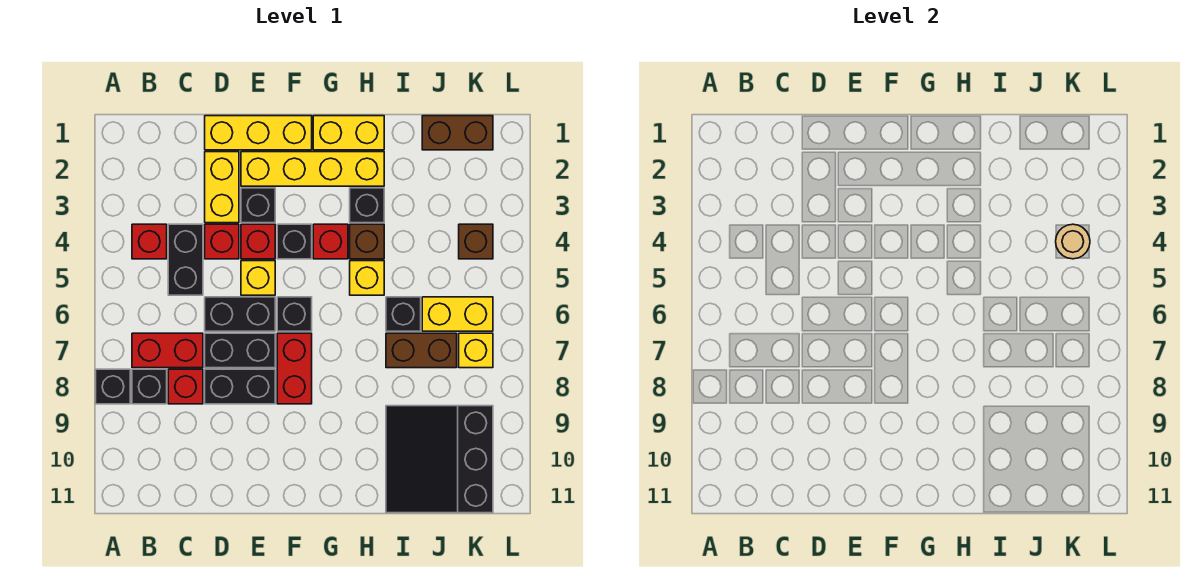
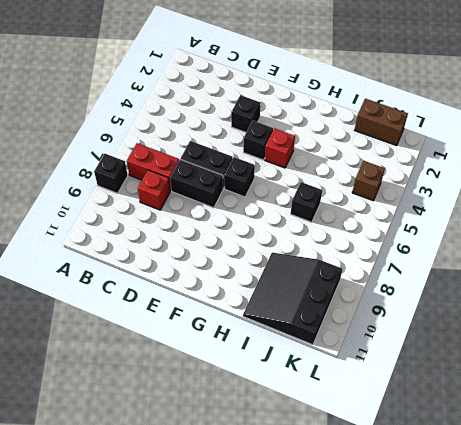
none -> red 1x1 brick [132,224,167,259]
none -> black 1x1 brick [132,369,167,404]
none -> black 1x2 brick [168,224,203,295]
none -> yellow 1x3 brick [205,116,312,150]

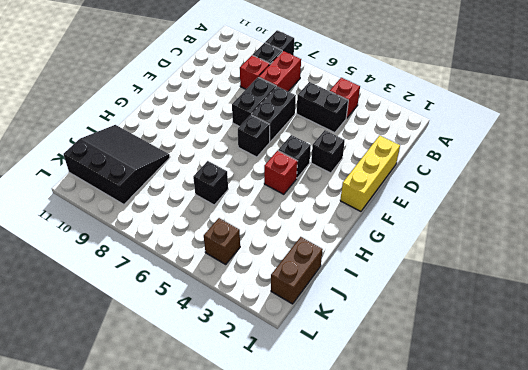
none -> yellow 1x2 brick [205,152,239,223]
none -> red 1x1 brick [205,224,239,259]
none -> black 1x2 brick [205,369,275,404]
none -> yellow 1x4 brick [241,152,384,186]

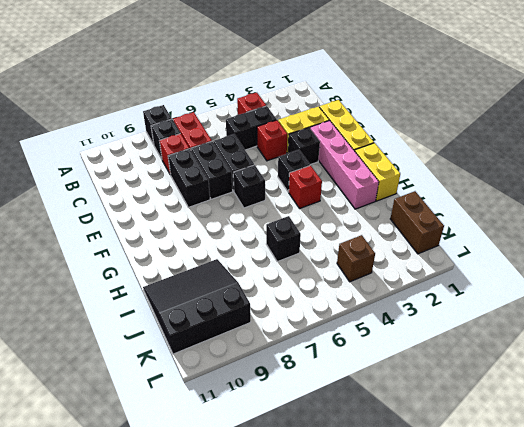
pink 1x4 brick [310,120,379,209] -> yellow 1x4 brick [241,152,384,186]
none -> red 1x1 brick [241,224,275,259]
none -> yellow 1x1 brick [241,261,275,295]
none -> red 1x2 brick [277,333,312,404]
none -> black 1x1 brick [350,188,384,223]

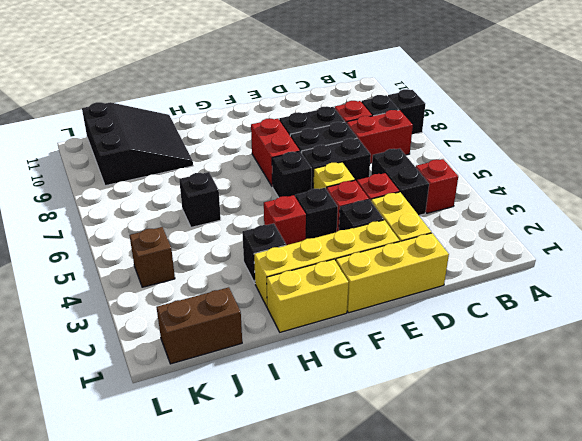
none -> brown 1x1 brick [350,224,384,259]
none -> yellow 1x1 brick [350,261,384,295]
none -> brown 1x2 brick [386,333,457,368]
none -> yellow 1x2 brick [422,297,493,331]

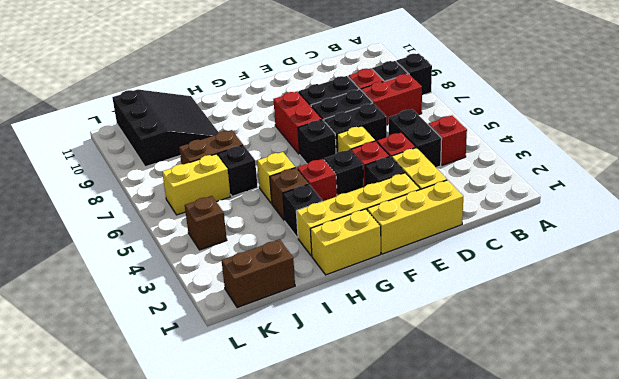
none -> yellow 1x1 brick [459,333,493,368]
none -> tan 1x1 round brick [1056,224,1090,259]

